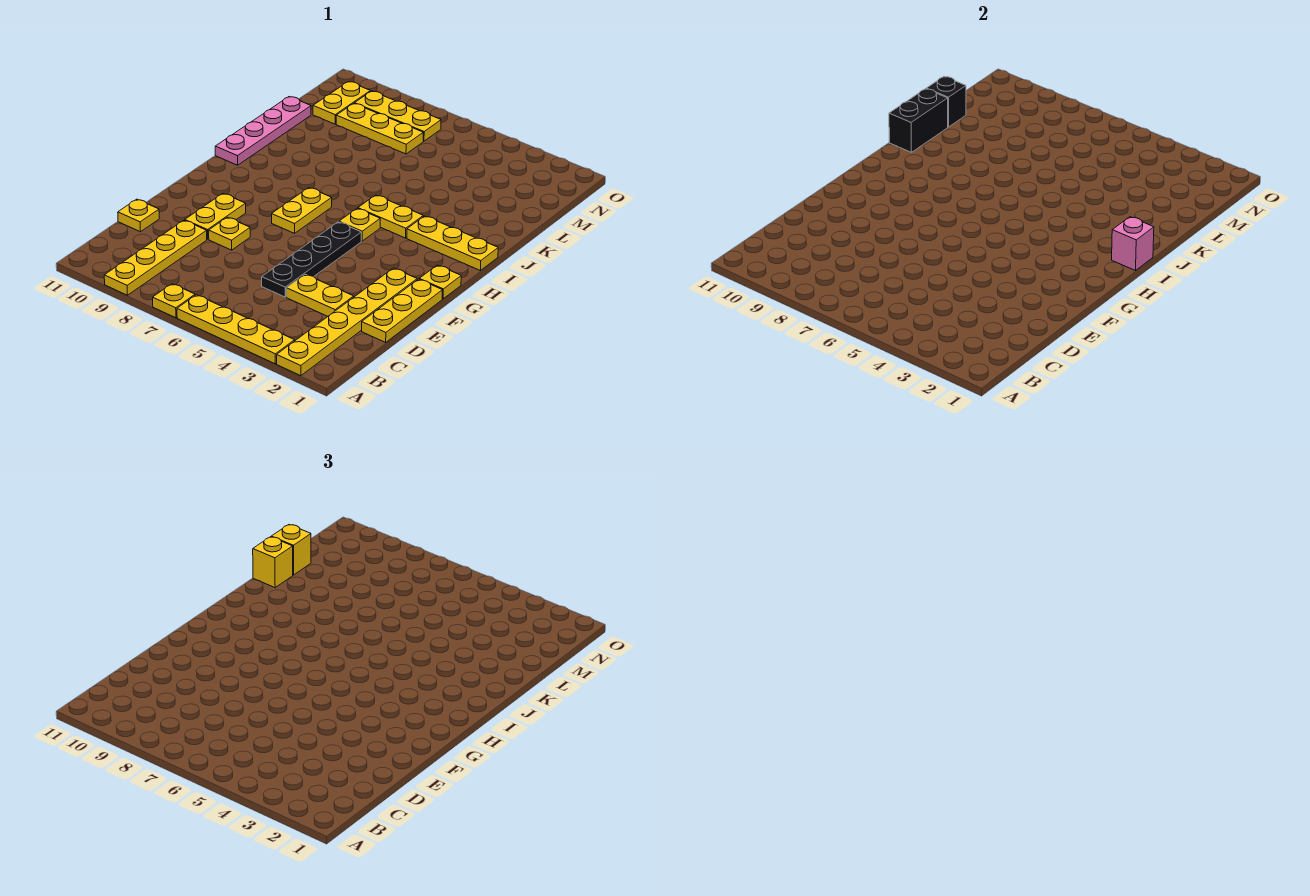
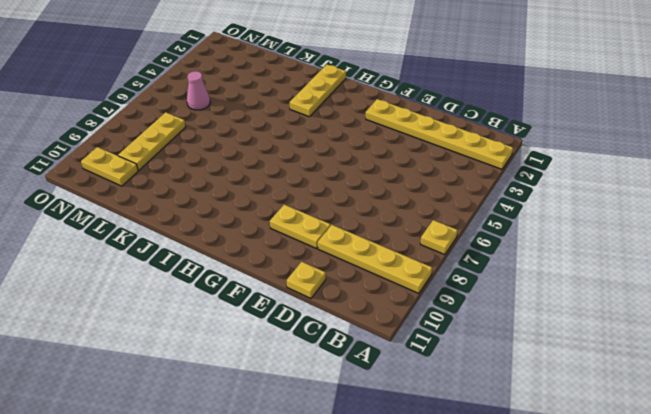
pink 1x1 cone [187,71,210,110] -> none
none -> yellow 1x4 plate [177,295,295,364]
none -> yellow 1x3 plate [362,279,443,342]
none -> yellow 1x2 plate [286,274,354,316]

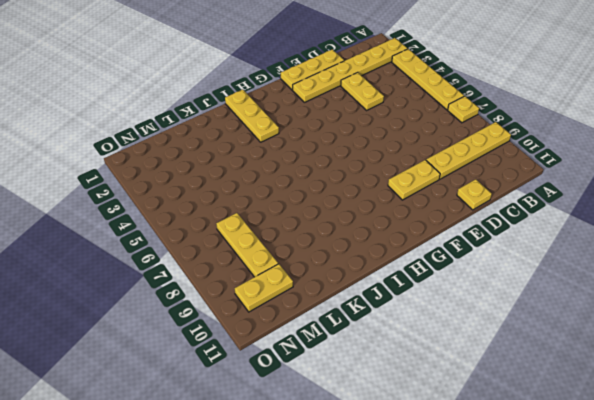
none -> black 1x4 plate [262,222,361,297]
none -> yellow 1x1 plate [209,217,250,250]
none -> yellow 1x1 plate [419,265,461,299]

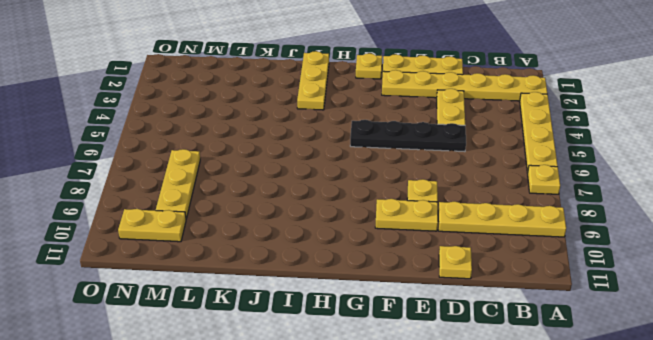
none -> yellow 1x2 plate [272,188,332,233]
none -> yellow 1x1 plate [339,209,380,241]
none -> yellow 1x2 plate [358,195,423,238]

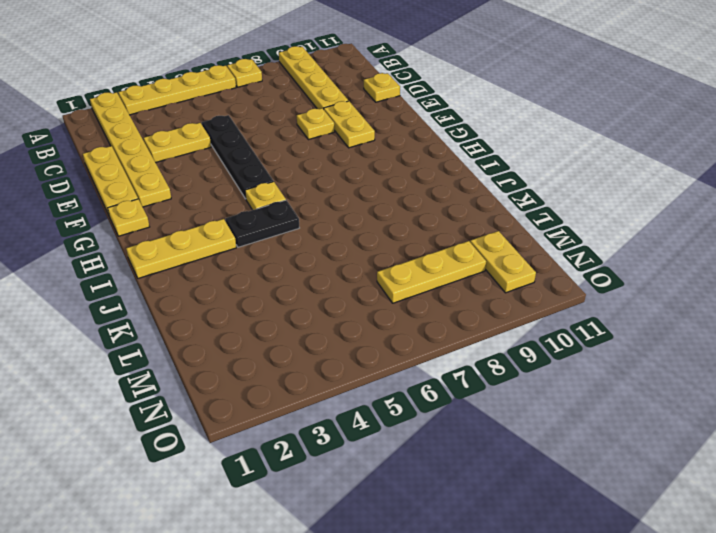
black 1x2 plate [225,200,299,247] -> yellow 1x2 plate [358,195,423,238]
none -> yellow 1x2 plate [272,188,332,233]
none -> pink 1x4 plate [215,97,311,165]
none -> yellow 1x3 plate [355,91,441,141]

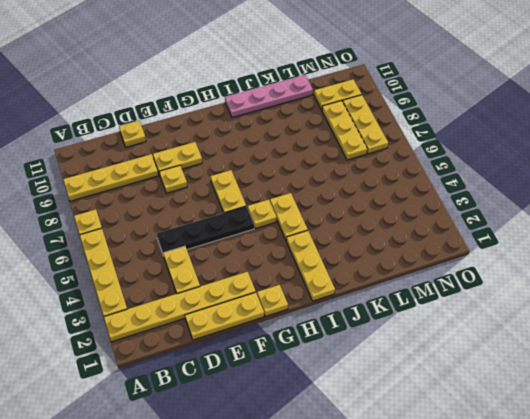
yellow 1x2 plate [210,170,246,213] -> yellow 1x2 plate turned to [272,188,332,233]
none -> pink 1x1 brick [1112,217,1154,271]
none -> black 1x2 brick [889,89,948,152]
none -> black 1x1 brick [926,77,966,127]

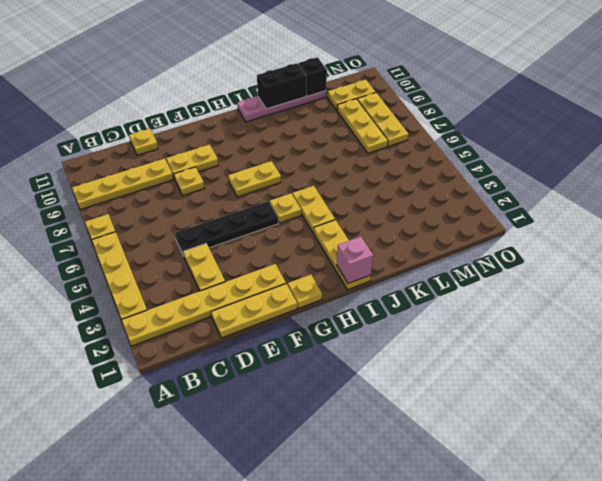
none -> yellow 1x1 brick [253,537,293,588]
none -> yellow 1x1 brick [271,525,311,575]

